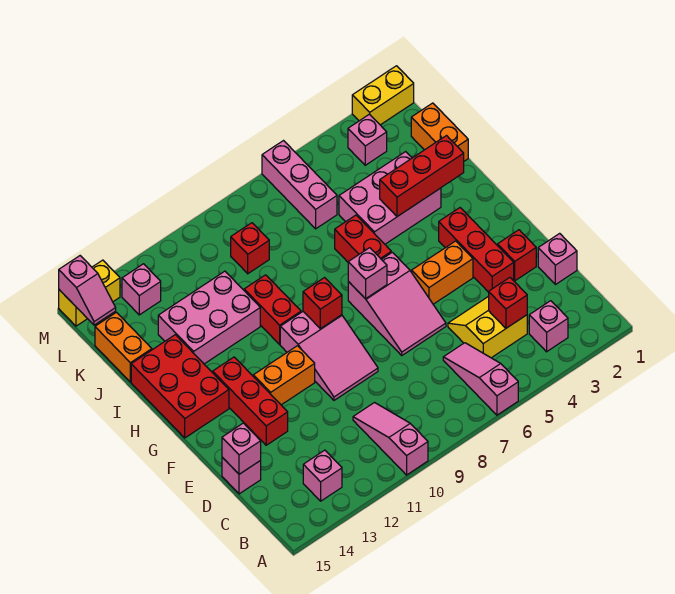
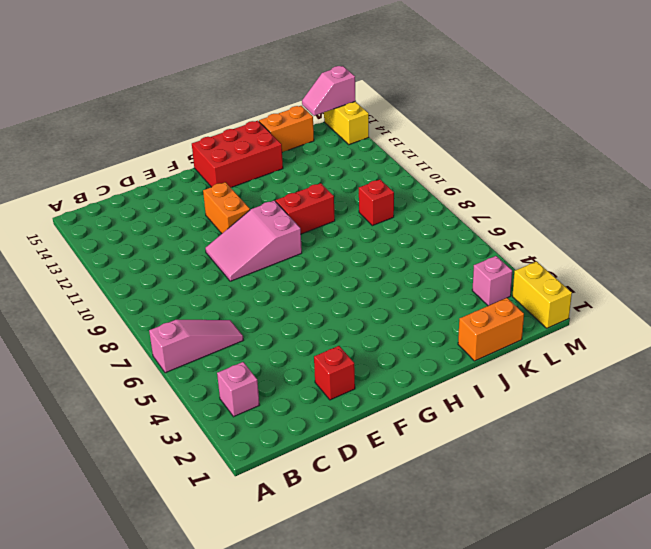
none -> pink 1x3 slope [353,403,428,475]
none -> pink 1x1 brick [303,450,342,501]
none -> yellow 2x2 slope [448,296,527,358]
none -> pink 1x1 brick [538,233,577,285]

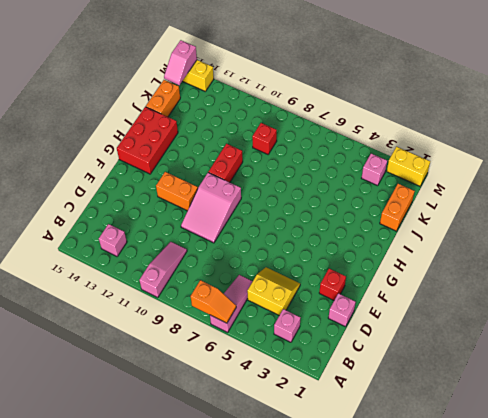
orange 1x2 slope [191,280,236,323] -> none
none -> pink 1x1 brick [222,457,261,494]
none -> red 1x3 brick [439,208,514,292]
none -> pink 2x3 slope [348,252,446,355]
none -> red 1x3 brick [213,357,288,445]

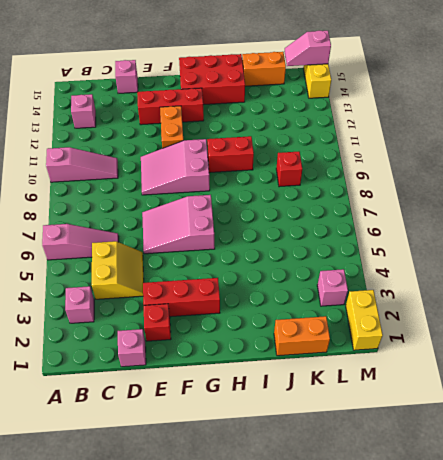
none -> orange 1x2 brick [412,241,473,304]
none -> red 1x2 brick [335,215,391,262]
none -> pink 2x3 brick [339,152,441,244]
none -> pink 2x3 brick [158,271,260,364]

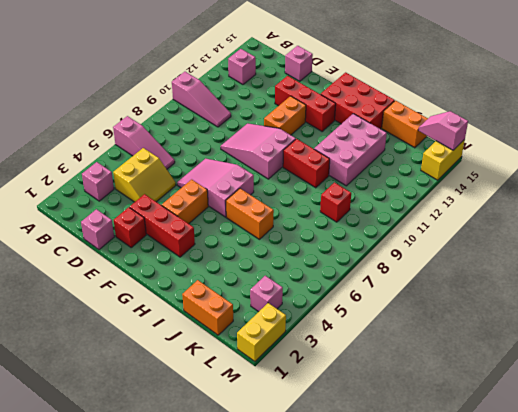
orange 1x2 brick [226,189,274,239] -> red 1x2 brick [335,215,391,262]
none -> pink 2x3 brick [339,152,441,244]
none -> pink 1x3 brick [262,141,337,229]
none -> pink 1x1 brick [122,264,161,315]
none -> red 1x1 brick [489,278,527,328]

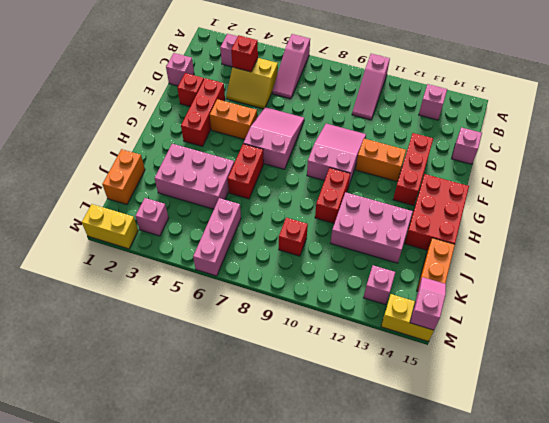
none -> pink 1x1 brick [222,423,261,474]
none -> pink 1x1 brick [348,248,387,299]
none -> red 1x1 brick [303,278,342,328]
none -> red 1x3 brick [380,136,464,217]

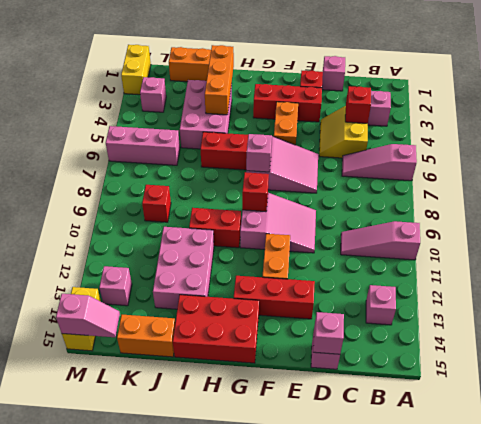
orange 1x3 brick [205,45,234,115] -> red 1x3 brick [380,136,464,217]

